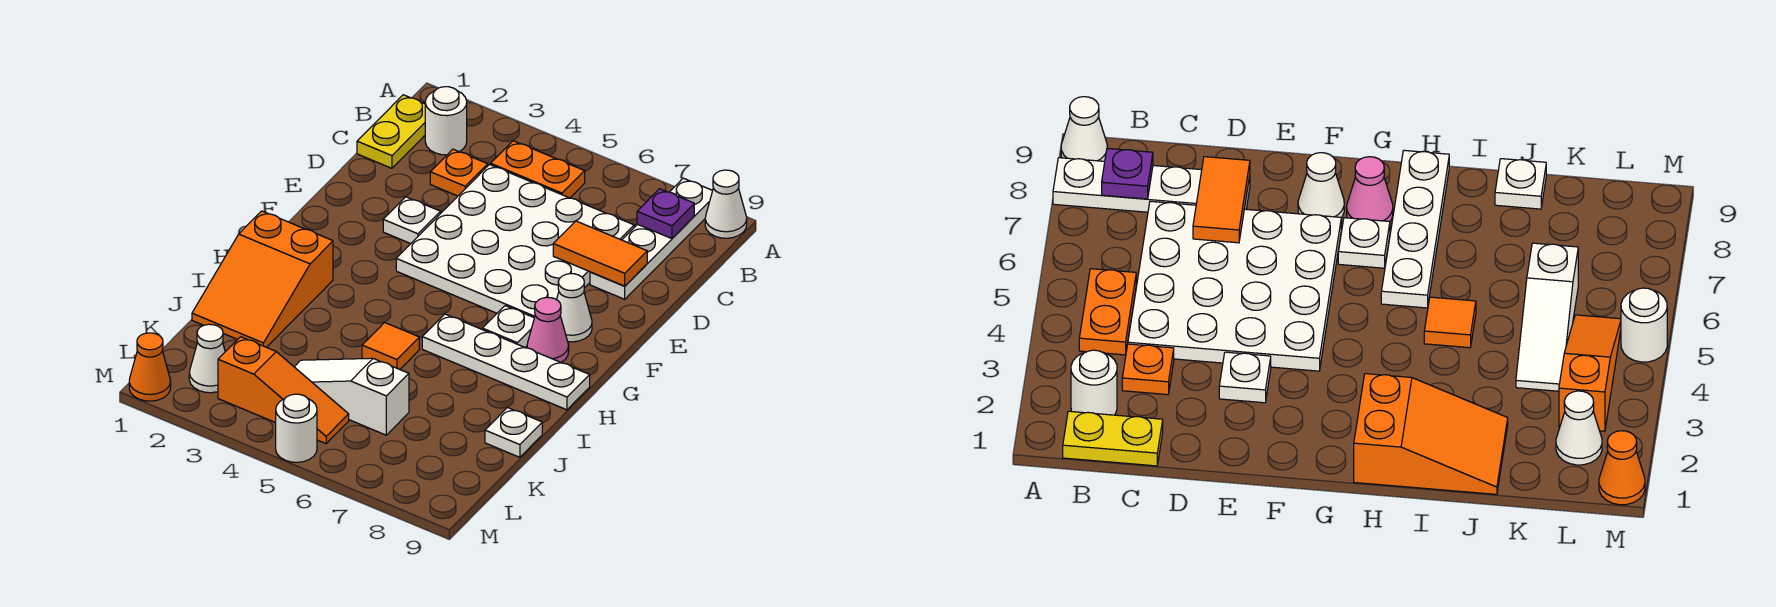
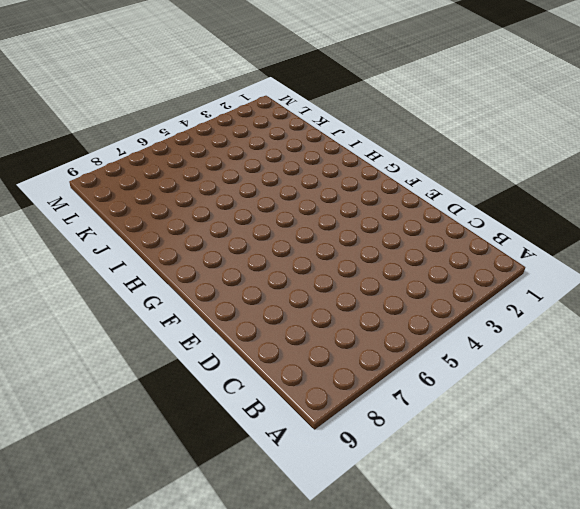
none -> white 1x4 plate [590,178,713,299]
none -> white 1x1 cone [705,170,747,238]
none -> yellow 1x2 plate [357,95,425,168]

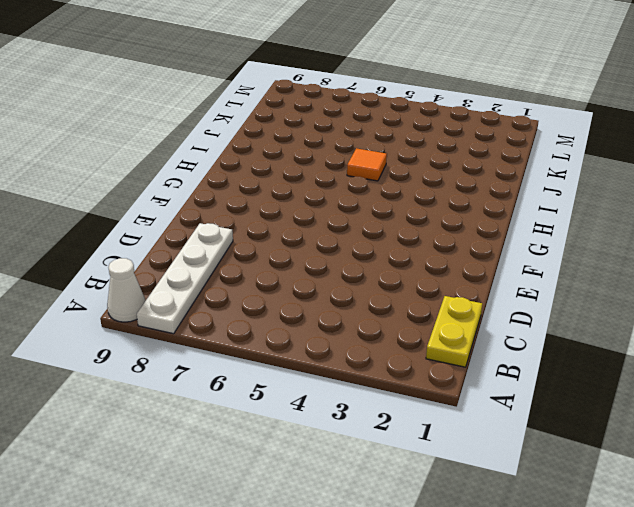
none -> white 1x1 round brick [425,87,467,155]
none -> orange 1x2 plate [491,141,585,198]
none -> orange 1x1 plate [430,149,488,196]

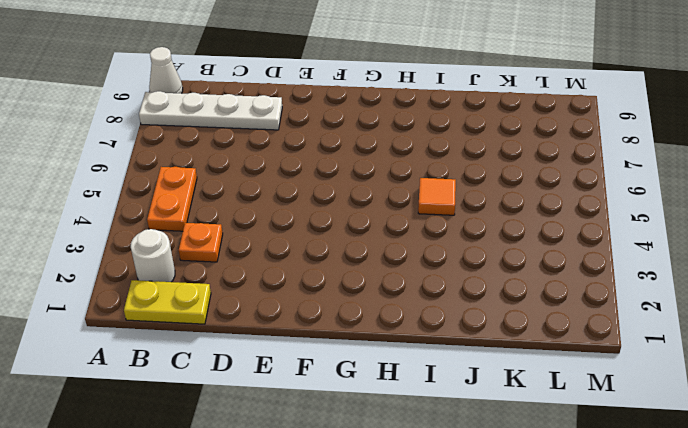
none -> white 4x4 plate [396,165,634,318]
none -> white 1x1 plate [383,197,441,244]
none -> white 1x1 cone [557,274,592,342]

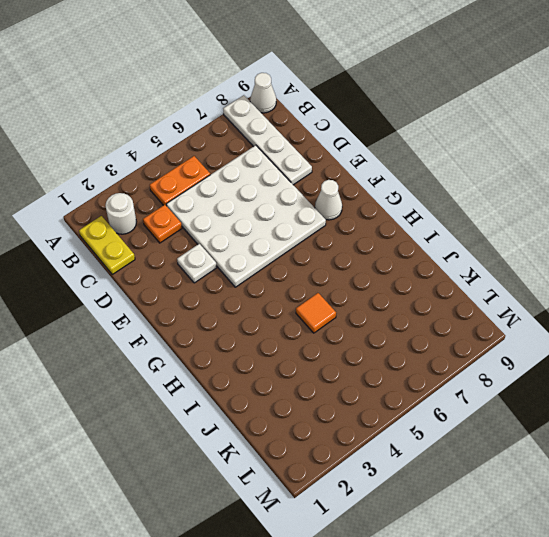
none -> white 1x1 plate [483,306,534,347]
none -> pink 1x1 cone [527,297,569,362]
none -> orange 2x3 slope [192,211,333,347]

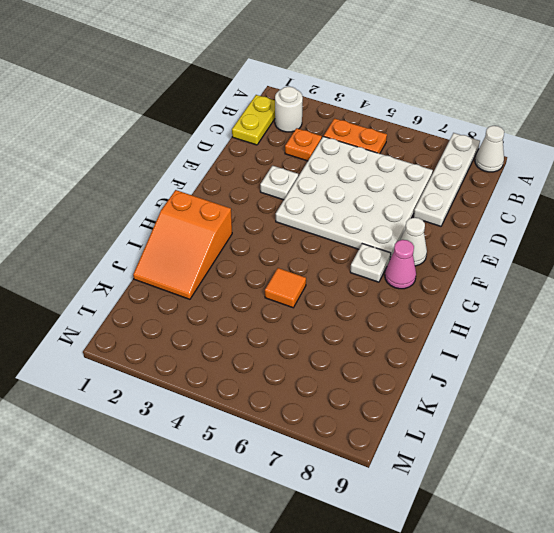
none -> white 1x4 plate [422,314,590,410]
none -> white 1x1 plate [485,408,542,457]
none -> white 1x3 slope [295,358,409,435]

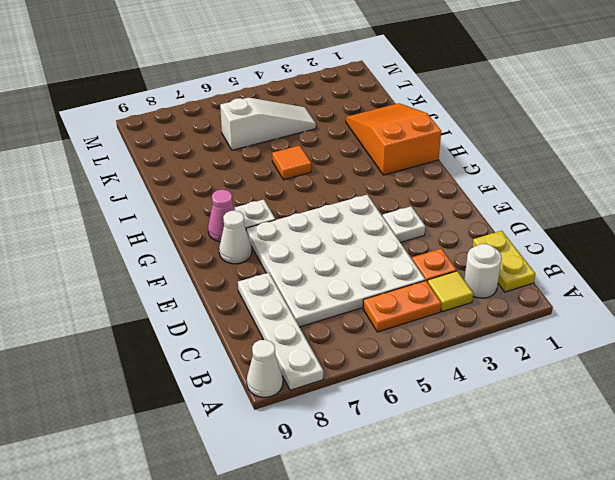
yellow 1x1 tile [428,271,473,312] -> none
none -> white 1x4 plate [422,314,590,410]
none -> white 1x1 plate [485,408,542,457]
none -> white 1x1 cone [189,324,225,393]

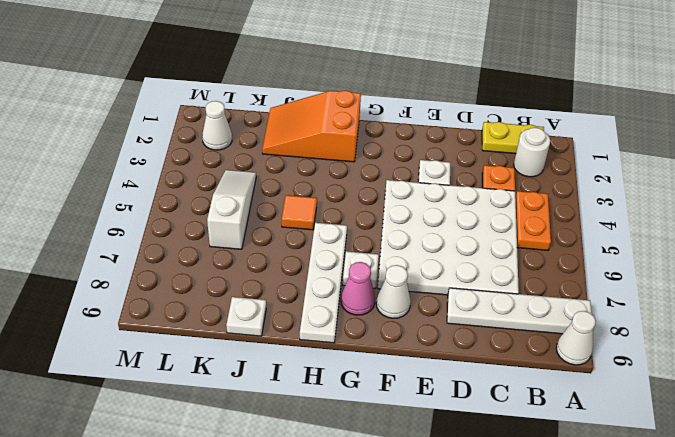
none -> orange 1x3 slope [218,337,349,444]
none -> orange 1x1 cone [129,333,171,401]
none -> white 1x1 round brick [276,394,317,462]

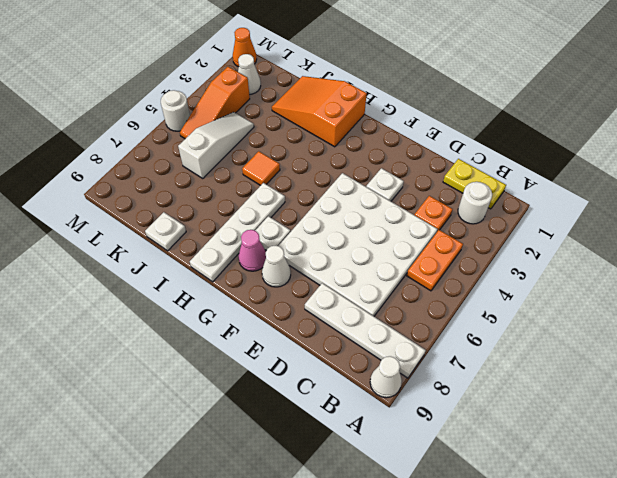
none -> purple 1x1 plate [637,189,694,239]
none -> orange 1x2 tile [553,221,647,286]

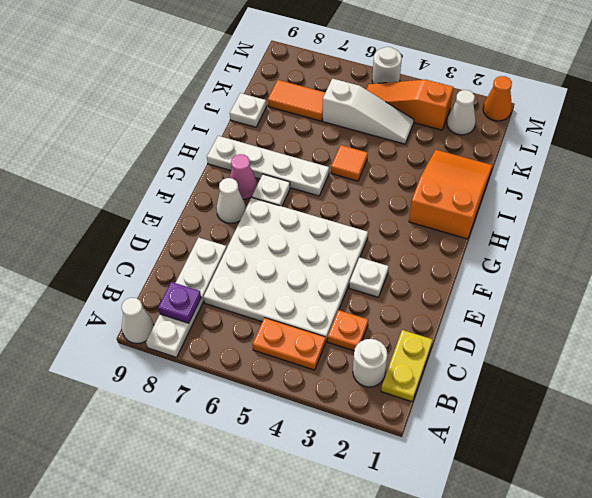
orange 1x2 tile [268,80,325,121] -> orange 1x2 tile moved to [553,221,647,286]

